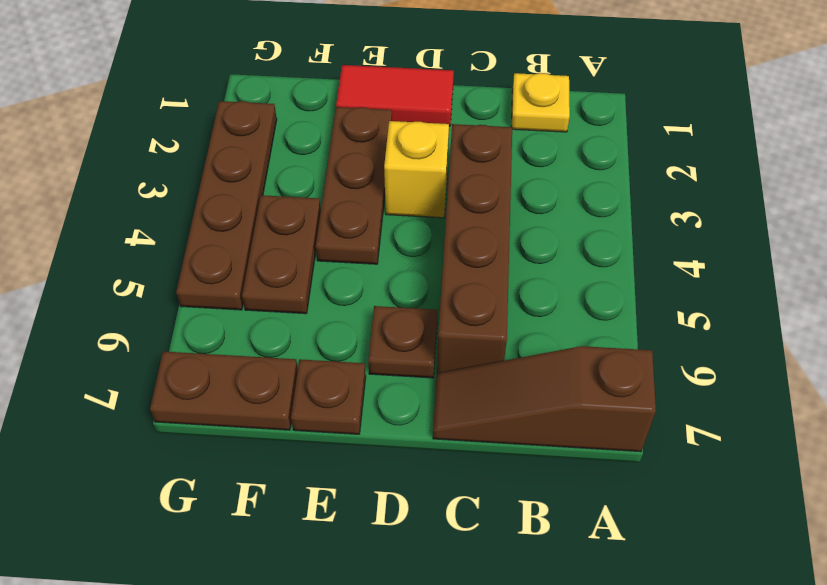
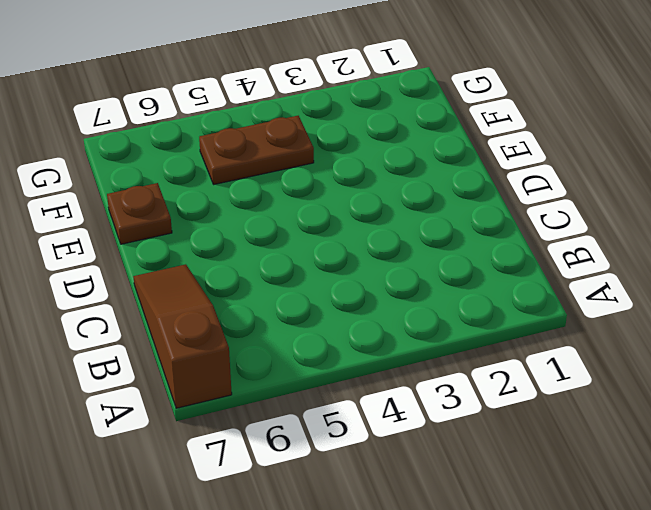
none -> yellow 1x1 plate [511,73,570,132]
none -> brown 1x4 brick [437,124,512,373]

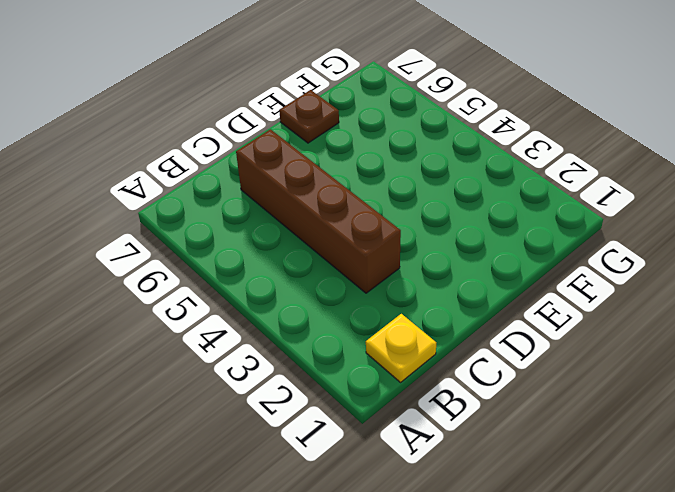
none -> brown 1x3 slope [433,346,656,452]
none -> red 1x2 tile [336,65,454,126]

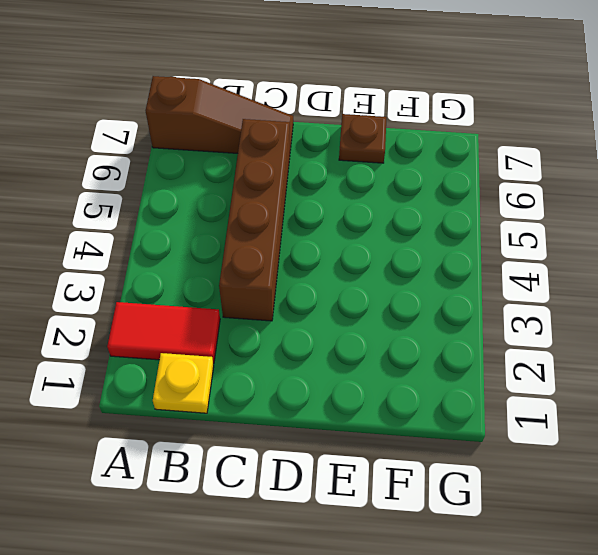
red 1x2 tile [107,302,220,364] -> red 1x2 tile moved to [336,65,454,126]
none -> yellow 1x1 brick [384,121,449,218]
none -> brown 1x1 plate [368,306,438,378]

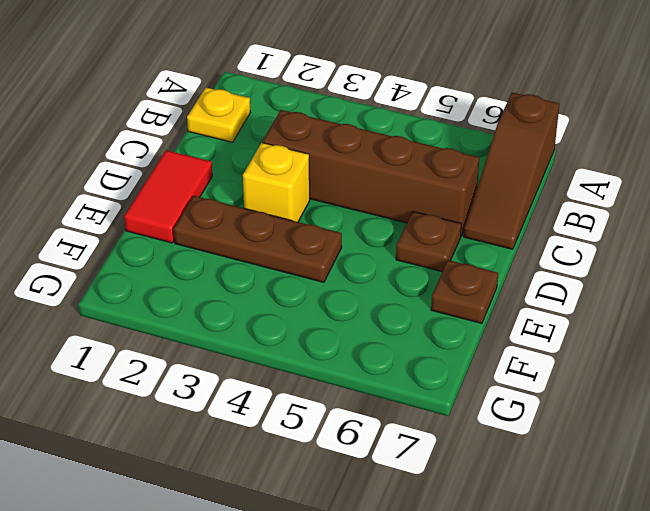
none -> brown 1x2 plate [242,195,321,314]
none -> brown 1x2 plate [150,351,298,430]

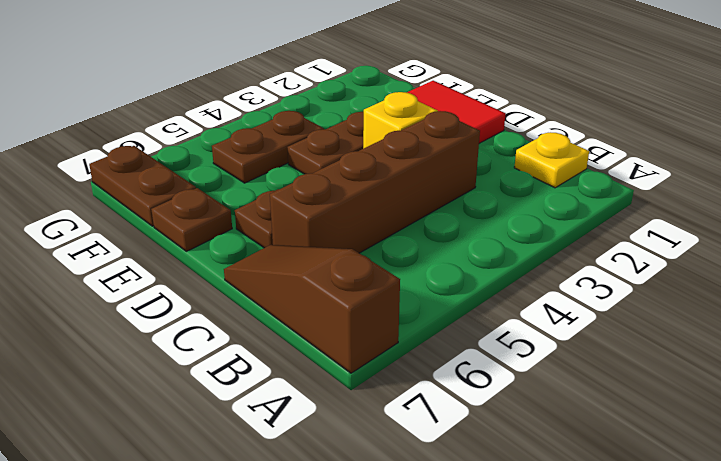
none -> brown 1x4 plate [176,101,277,310]

